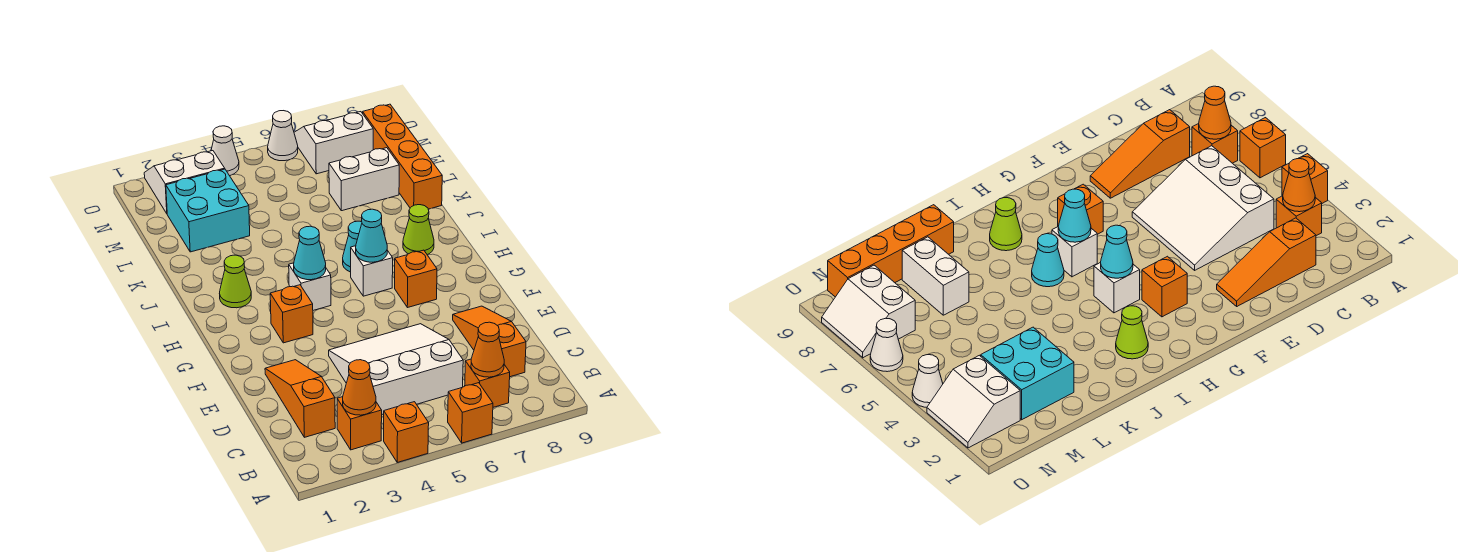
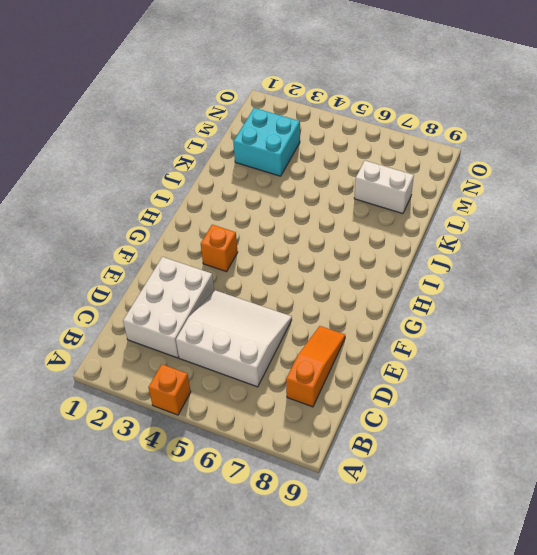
white 2x3 brick [123,257,214,358] -> orange 1x3 slope [265,360,335,437]
none -> orange 1x1 brick [448,383,493,443]
none -> orange 1x1 brick [337,397,382,450]
none -> orange 1x1 brick [465,359,510,407]

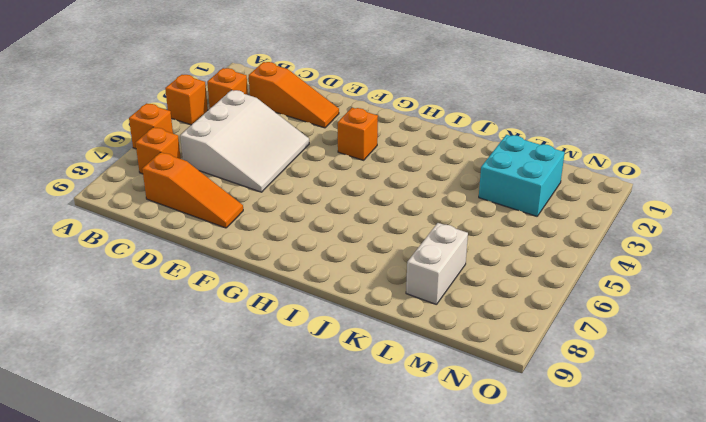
none -> orange 1x1 brick [395,250,437,308]
none -> white 1x1 brick [289,263,331,310]
none -> white 1x1 brick [351,246,393,296]

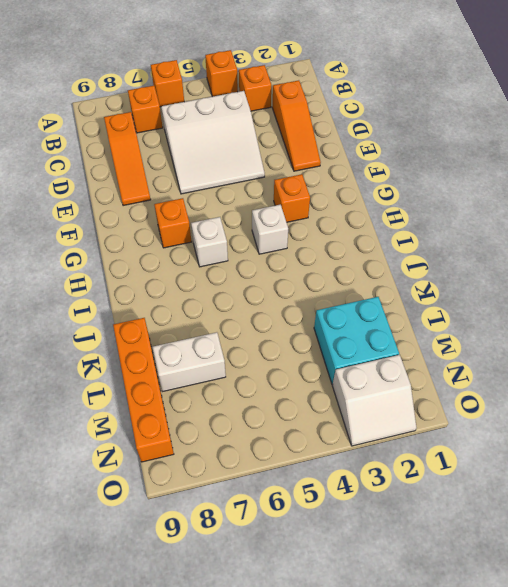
none -> lime 1x1 cone [220,255,251,308]
none -> cyan 1x1 cone [343,221,362,272]
none -> lime 1x1 cone [403,205,434,255]

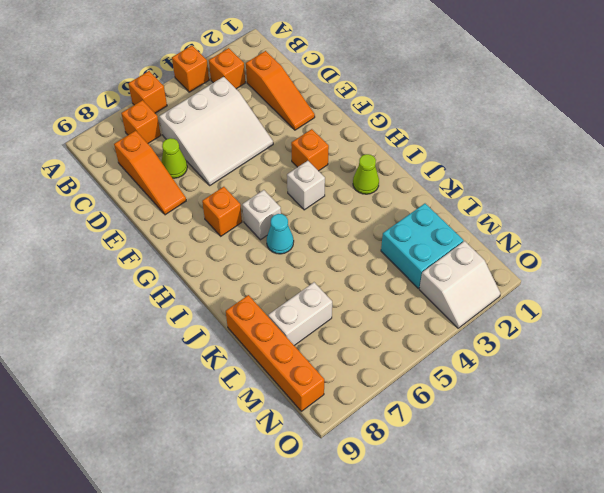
lime 1x1 cone [161,138,187,178] -> lime 1x1 cone moved to [403,205,434,255]
none -> white 2x2 slope [294,112,373,174]
none -> white 1x1 cone [211,126,239,176]
none -> white 1x1 cone [268,111,298,161]

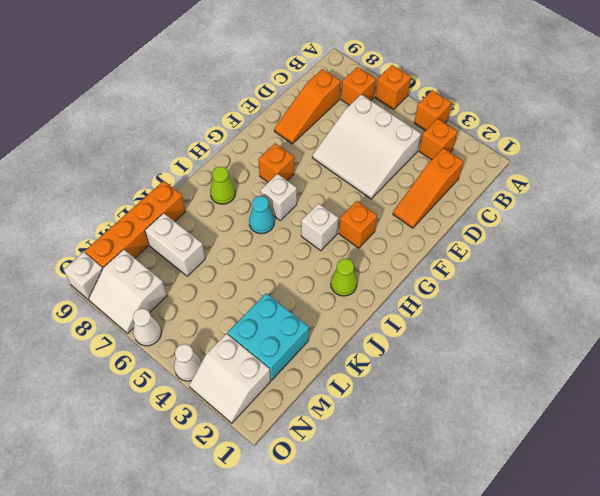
white 1x1 brick [64,252,103,300] -> none
none -> orange 1x1 cone [343,360,376,415]
none -> orange 1x1 cone [471,322,504,377]
none -> cyan 1x1 cone [294,226,326,280]

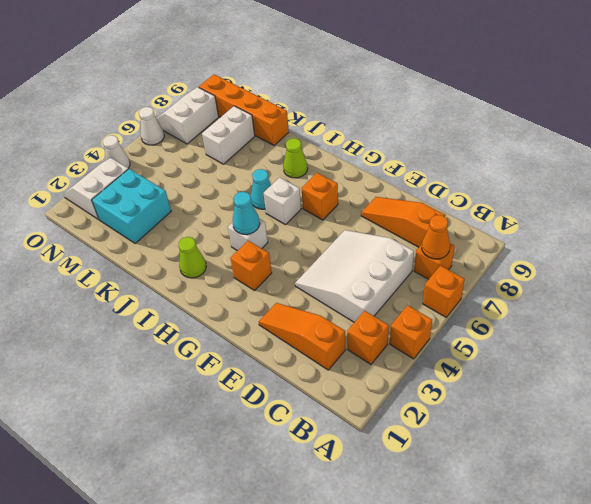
none -> orange 1x1 cone [343,360,376,415]
none -> cyan 1x1 cone [356,209,387,262]

